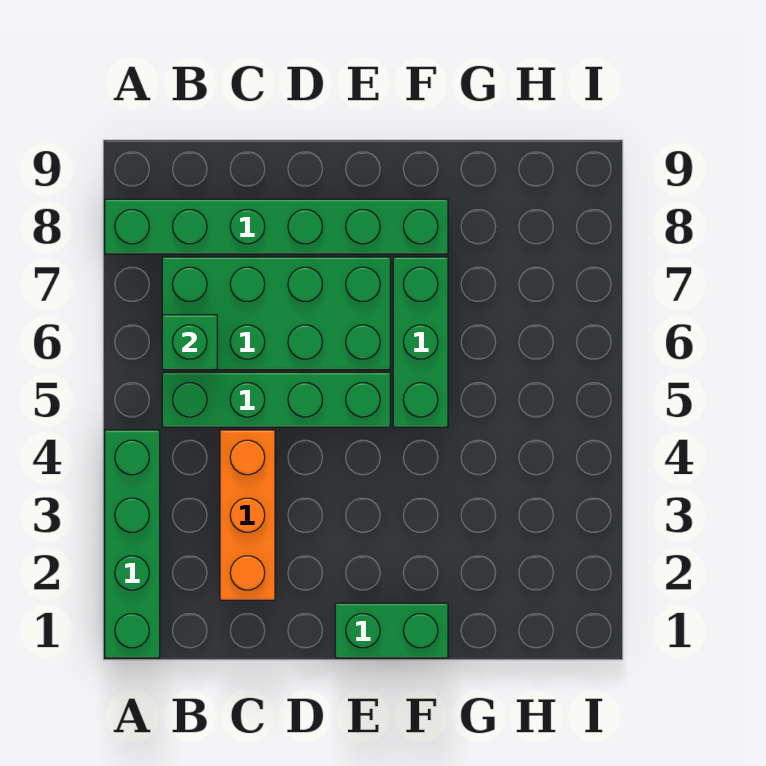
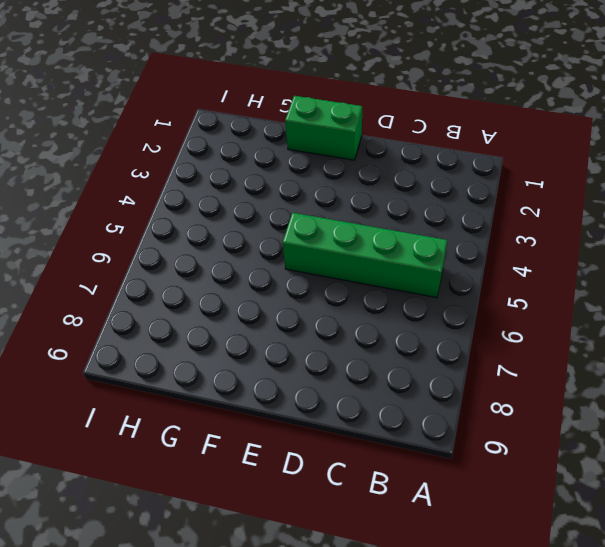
none -> green 1x4 brick [105,430,160,658]
none -> green 1x6 brick [105,199,448,254]

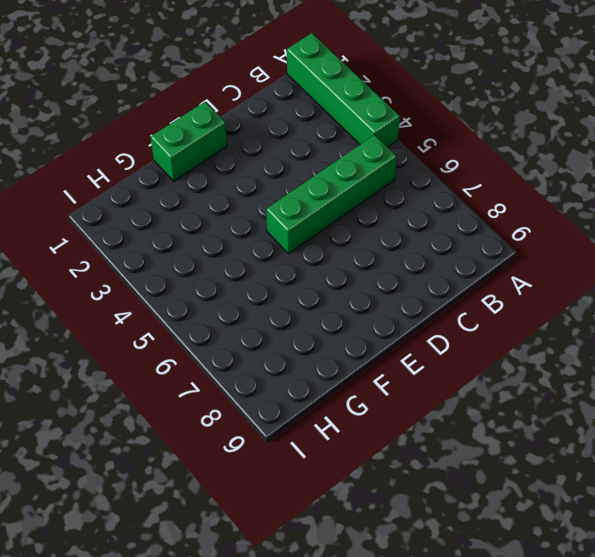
none -> green 1x6 brick [105,199,448,254]
none -> green 2x4 brick [162,257,390,370]

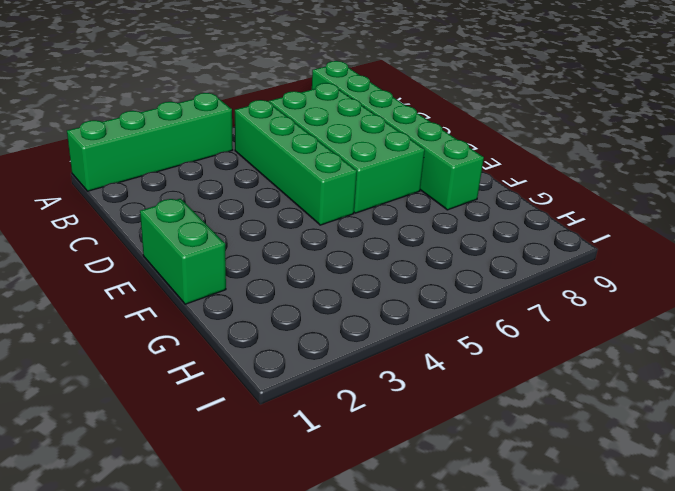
none -> orange 1x3 brick [220,430,275,600]
none -> green 1x3 brick [393,257,448,427]

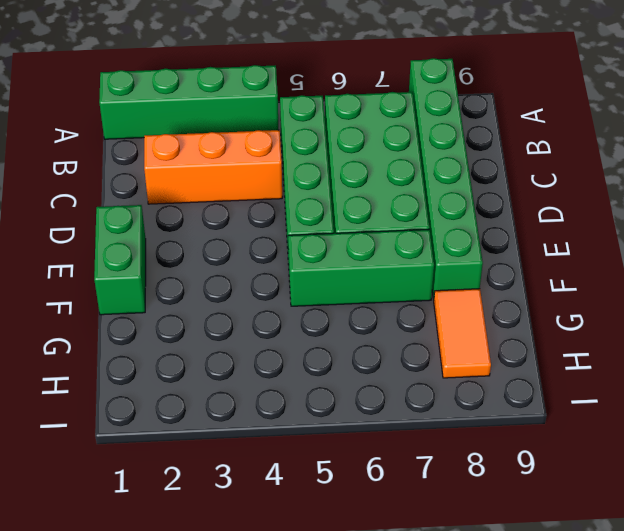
orange 1x2 tile [434,289,491,378] -> none
none -> green 1x1 brick [162,315,217,370]

